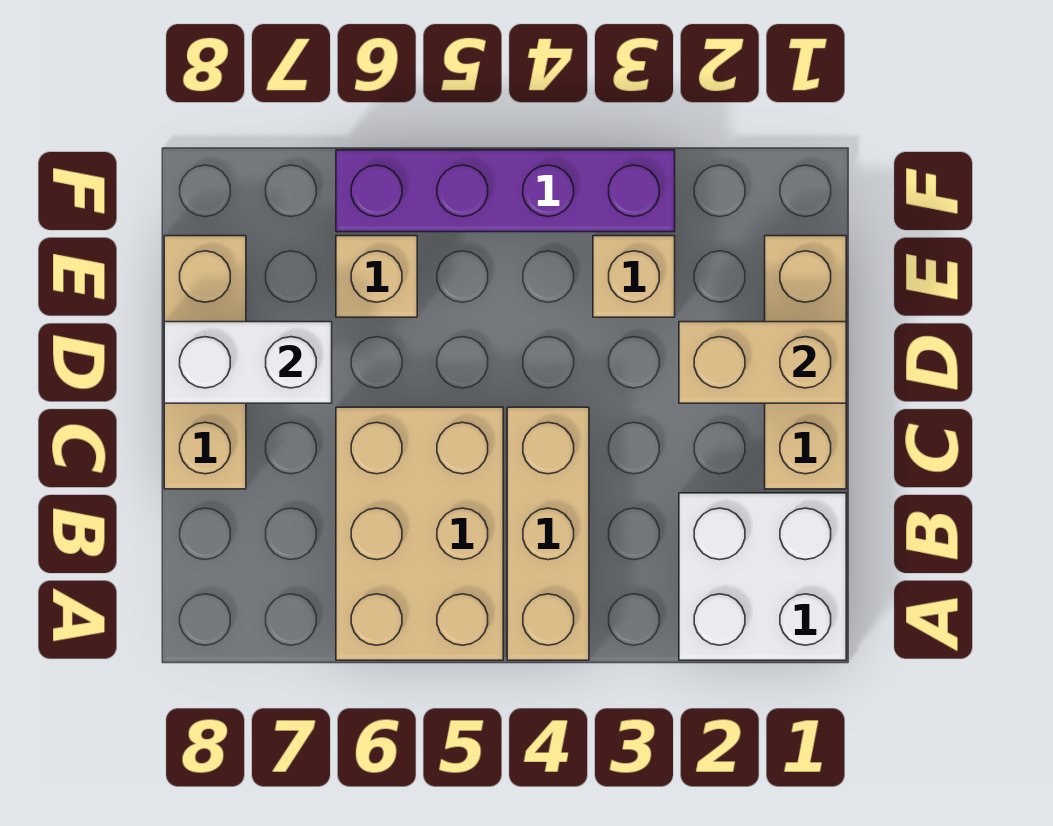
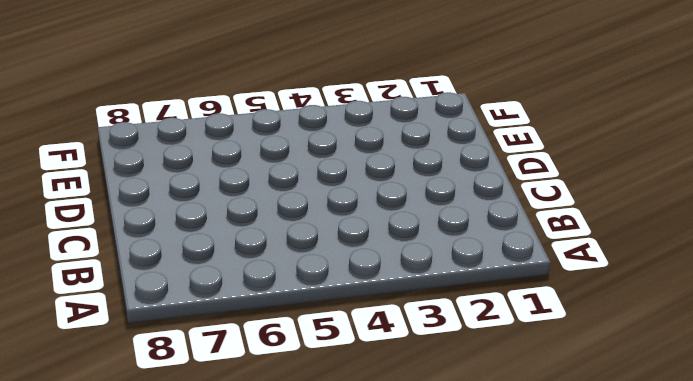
none -> white 2x2 brick [679,493,846,660]
none -> tan 1x3 brick [507,407,589,660]

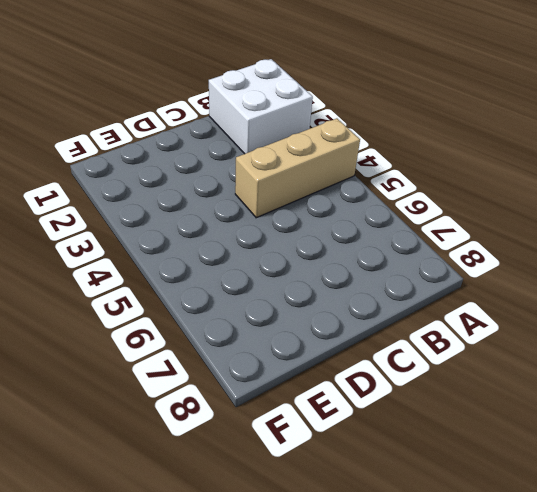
none -> tan 2x3 brick [336,407,503,660]
none -> tan 1x3 brick [765,236,846,489]

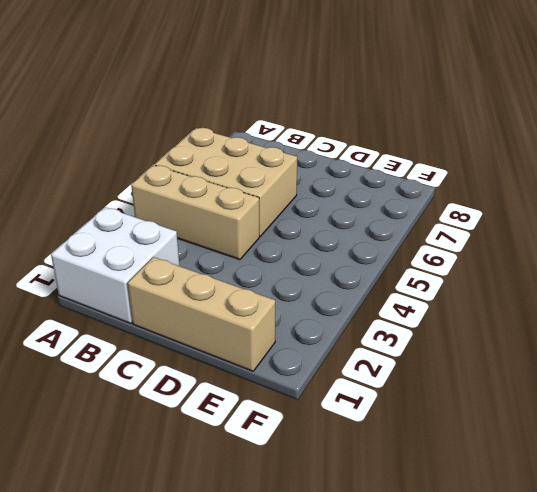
none -> tan 1x3 brick [164,236,246,489]
none -> tan 1x1 brick [593,236,675,317]

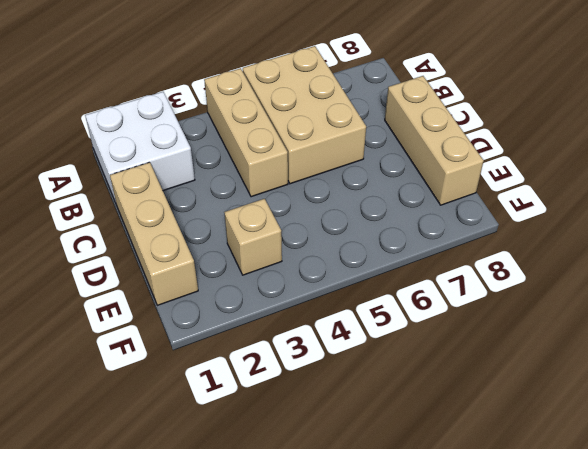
none -> tan 1x1 brick [336,236,417,317]
none -> purple 1x4 brick [336,150,675,232]

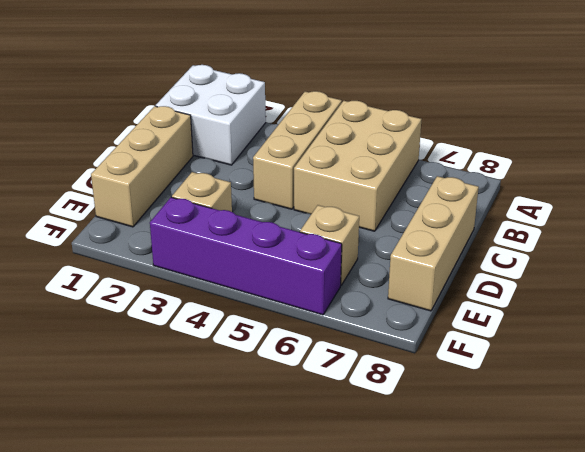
none -> tan 1x2 brick [679,322,846,403]
none -> white 1x2 brick [164,322,332,403]

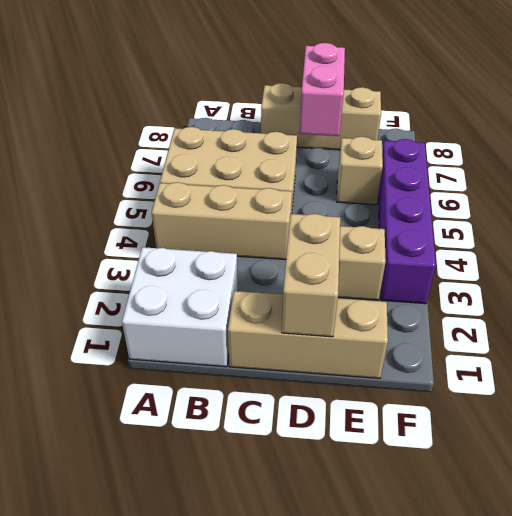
pink 1x2 brick [299,43,345,136] -> white 1x2 brick [164,322,332,403]

